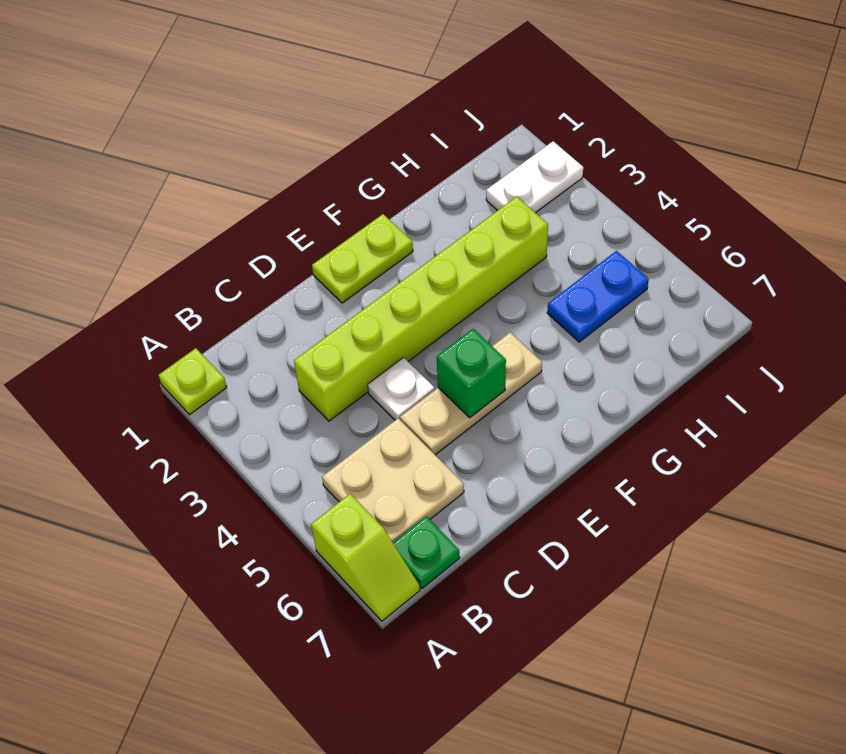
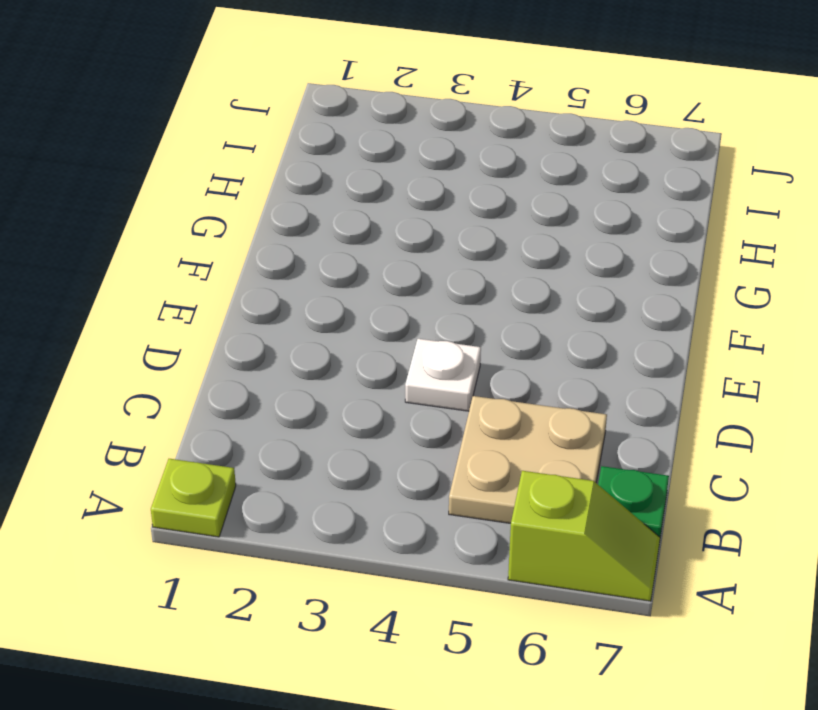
none -> lime 1x6 brick [294,197,548,421]
none -> tan 1x3 plate [400,332,542,455]

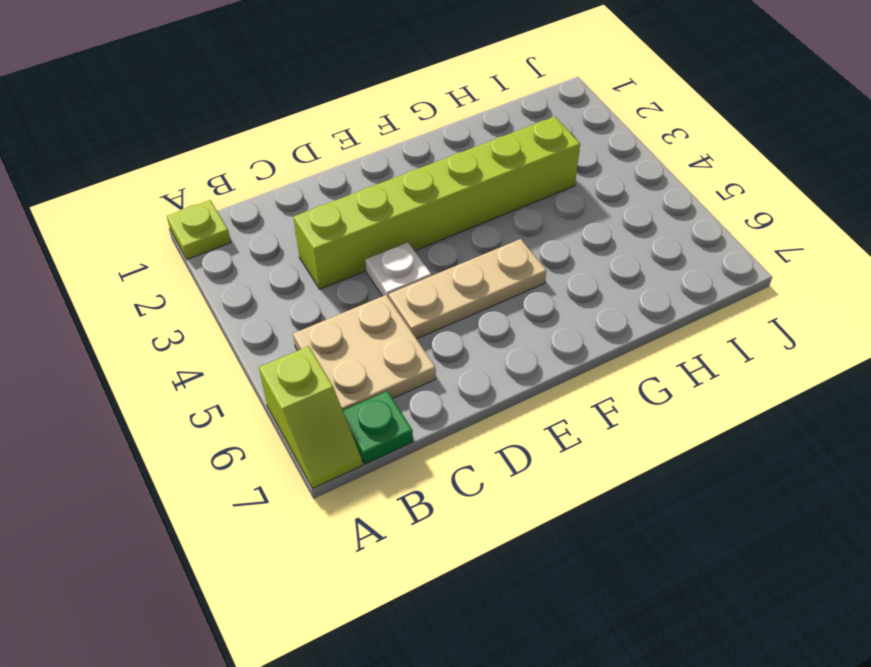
none -> lime 1x2 plate [312,214,413,303]
none -> blue 1x2 plate [547,251,649,342]

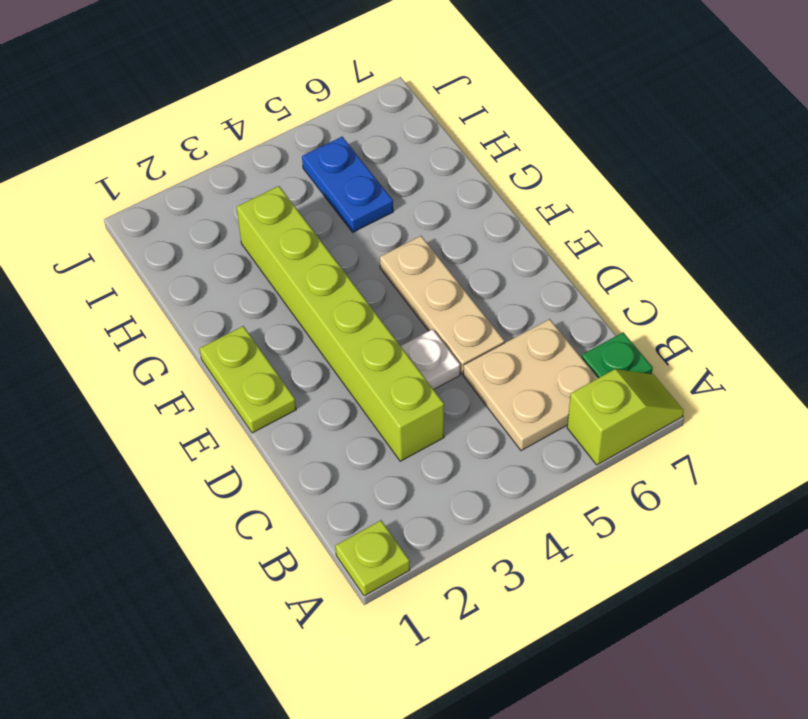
none -> white 1x2 plate [486,141,583,213]
none -> green 1x1 brick [437,329,506,418]

